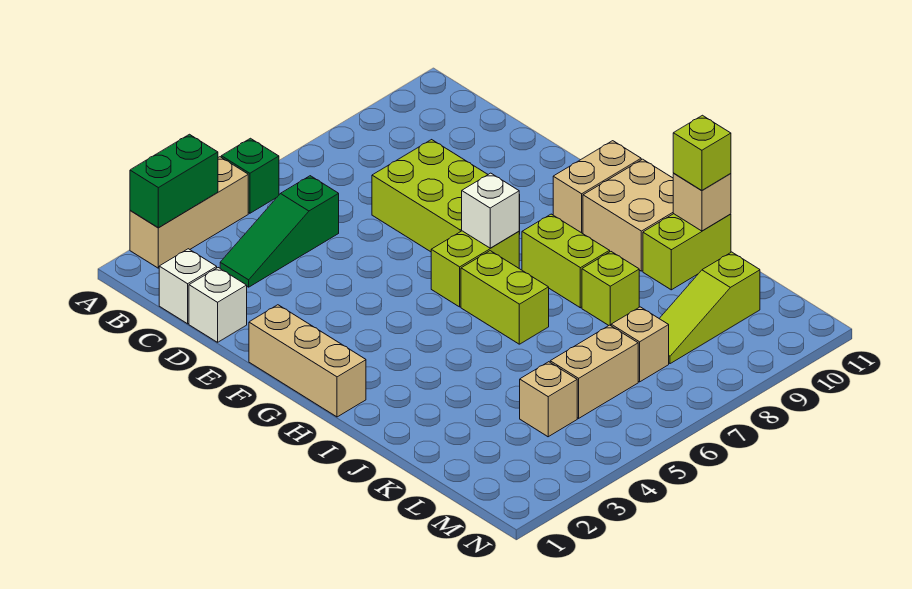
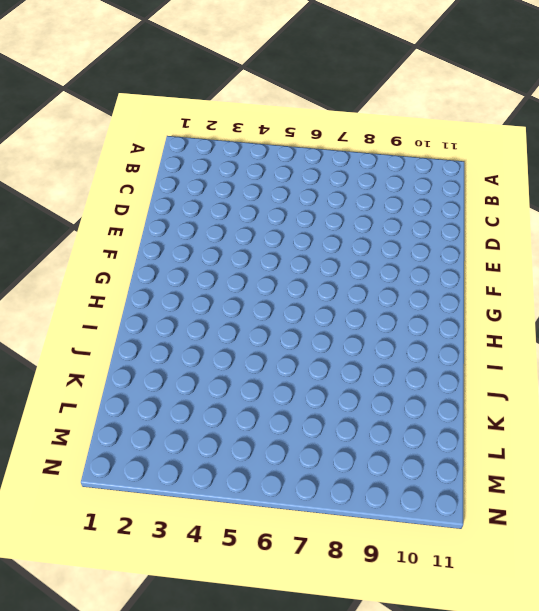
none -> tan 1x3 brick [130,157,248,268]
none -> green 1x1 brick [221,138,279,213]
none -> white 1x1 brick [159,249,217,324]

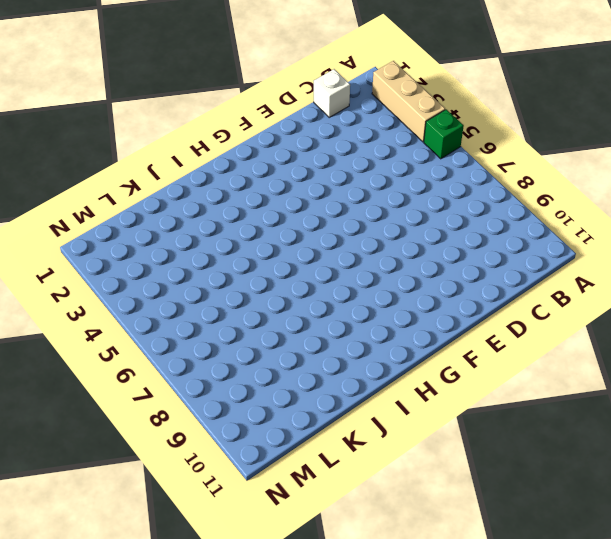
none -> green 1x3 slope [220,176,339,287]
none -> white 1x1 brick [189,268,247,342]
none -> lime 2x3 brick [372,140,520,252]

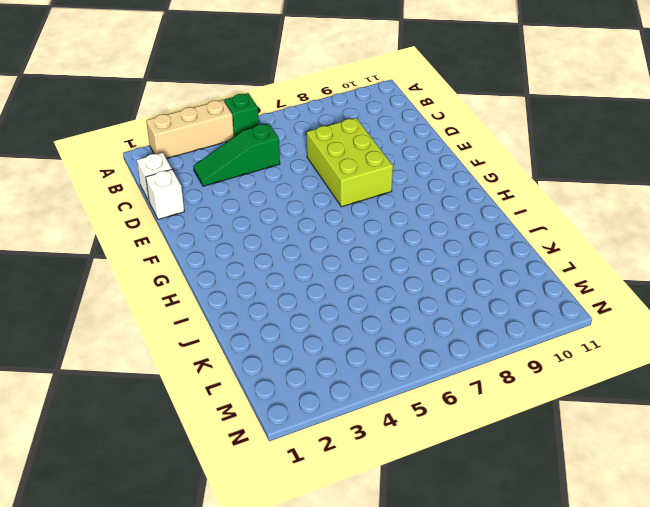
none -> tan 1x3 brick [249,305,366,417]
none -> lime 1x2 brick [431,231,519,307]
none -> tan 1x2 brick [553,141,641,234]

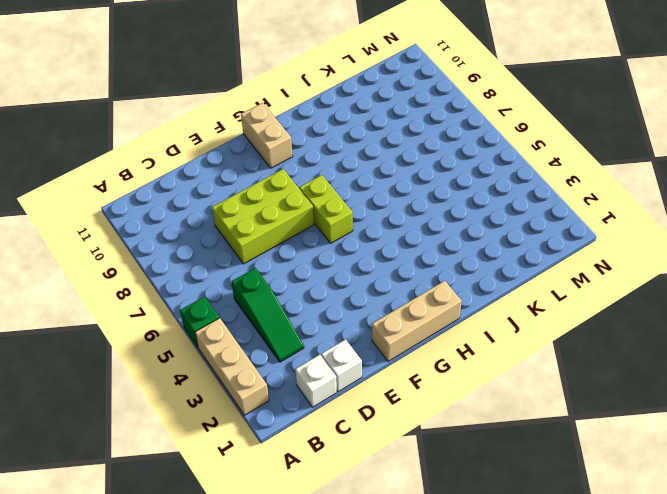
none -> lime 1x2 brick [461,251,549,344]
none -> lime 1x2 brick [522,214,610,308]
none -> tan 2x2 brick [583,159,673,271]

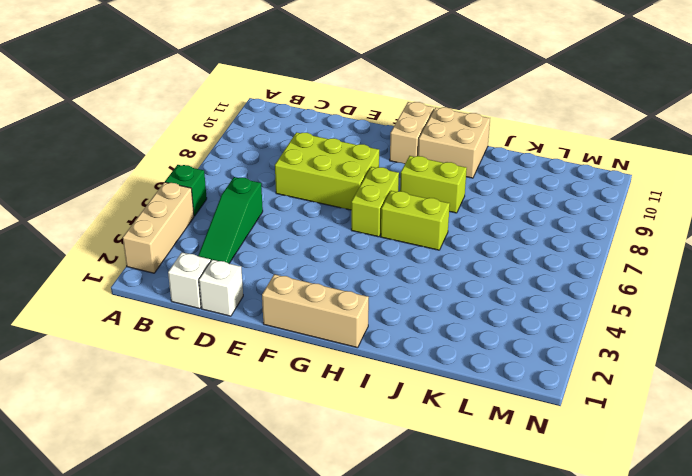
none -> lime 1x1 brick [582,252,639,326]
none -> lime 1x2 brick [643,214,731,290]
none -> tan 1x1 brick [520,362,577,437]

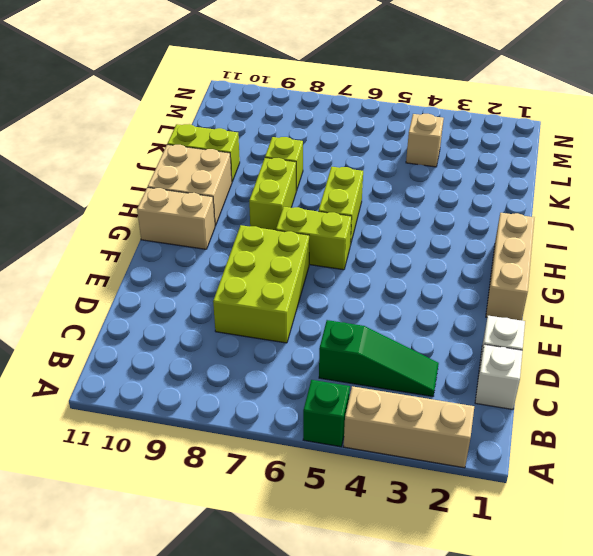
none -> tan 1x2 brick [550,325,638,418]
none -> tan 1x1 brick [611,307,669,382]
none -> lime 1x3 slope [659,252,760,364]

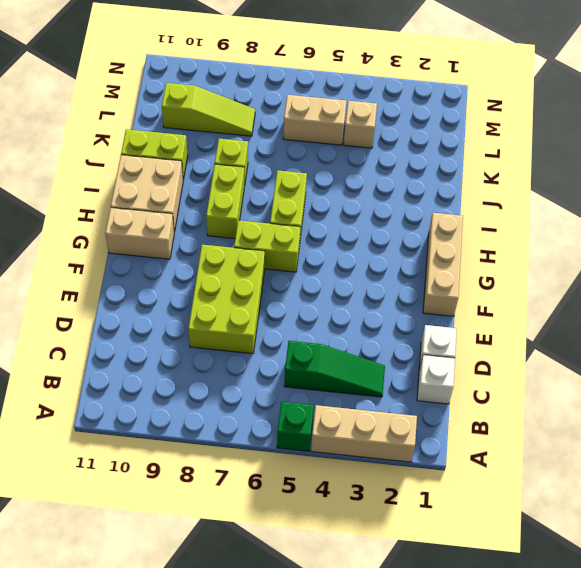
none -> tan 1x1 brick [611,307,669,382]
none -> green 1x2 brick [130,134,218,228]
none -> white 1x1 brick [462,173,519,248]

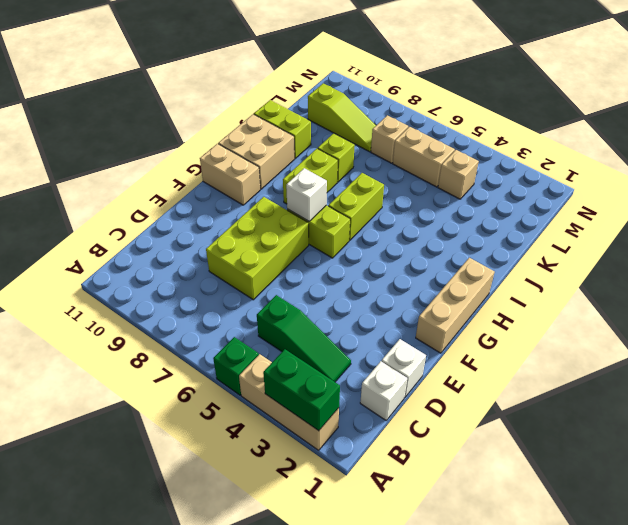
none -> tan 1x1 brick [673,174,731,231]
none -> lime 1x1 brick [673,115,731,191]

